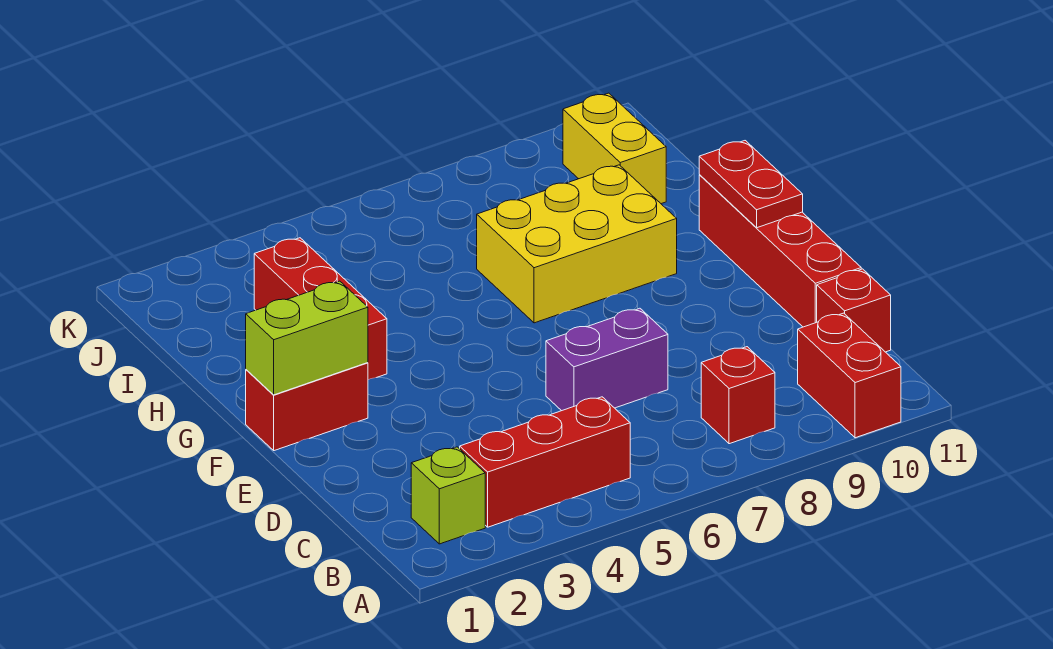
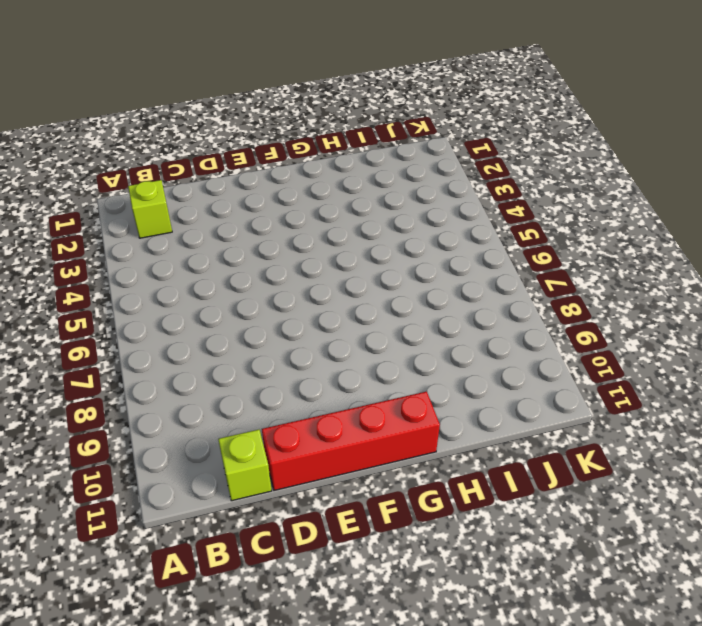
lime 1x1 brick [218,430,272,501] -> red 1x1 brick [817,269,891,352]
none -> red 1x2 brick [798,313,901,438]
none -> red 1x3 brick [460,397,630,527]
none -> red 1x1 brick [701,347,775,444]

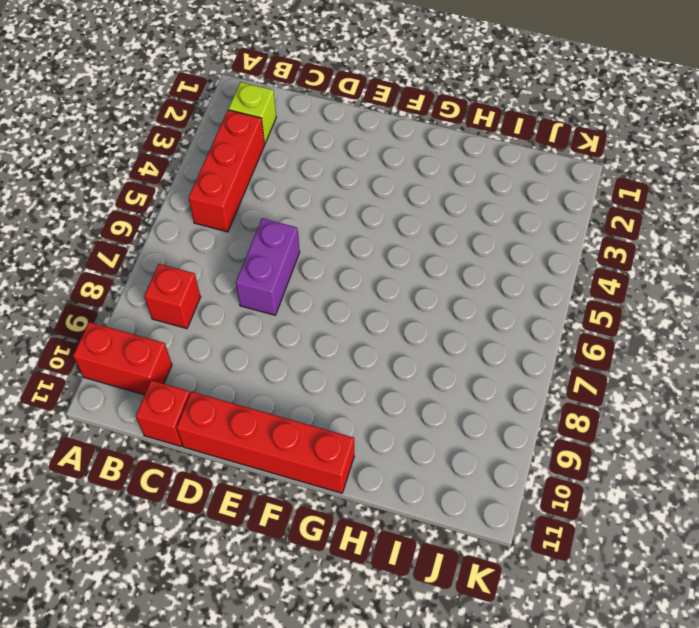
none -> red 1x2 brick [246,363,368,451]
none -> red 1x3 brick [254,238,387,380]
none -> yellow 2x3 brick [477,165,677,323]

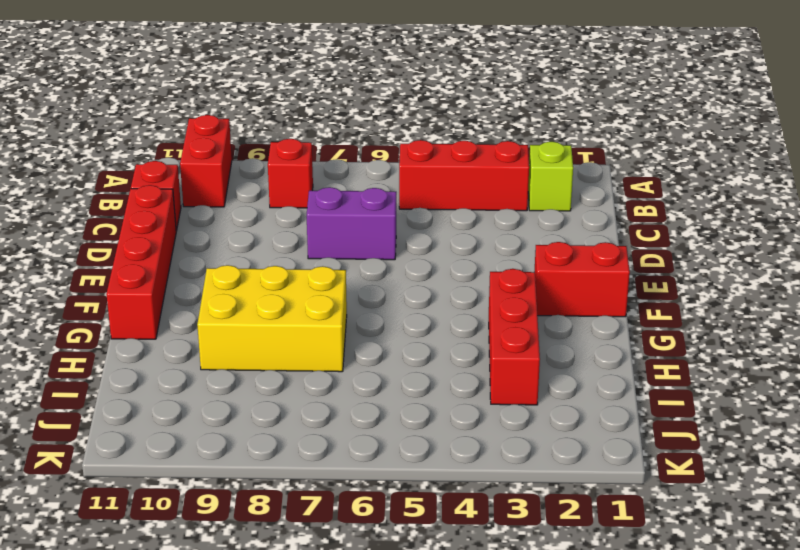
none -> yellow 1x2 brick [563,93,666,204]
none -> lime 1x2 brick [246,281,368,395]
none -> red 1x2 plate [699,141,803,228]

